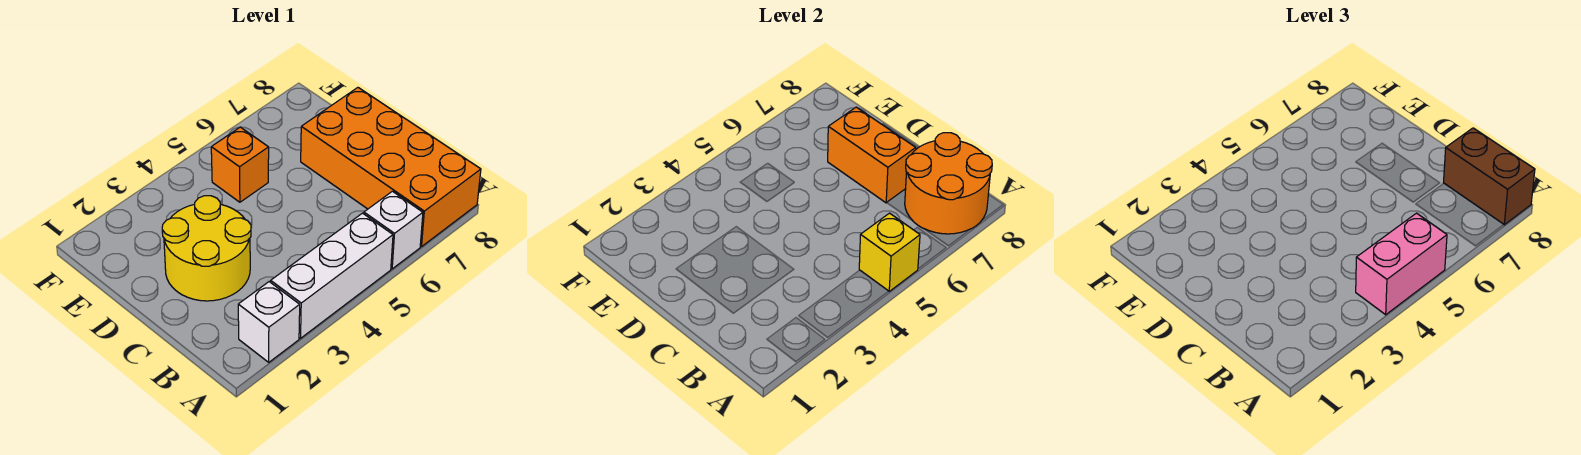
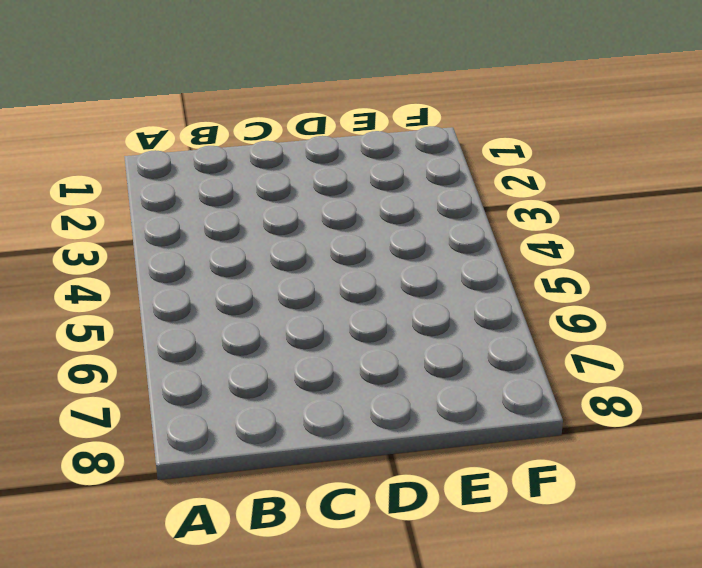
none -> white 1x1 brick [238,282,300,362]
none -> white 1x3 brick [271,213,393,338]

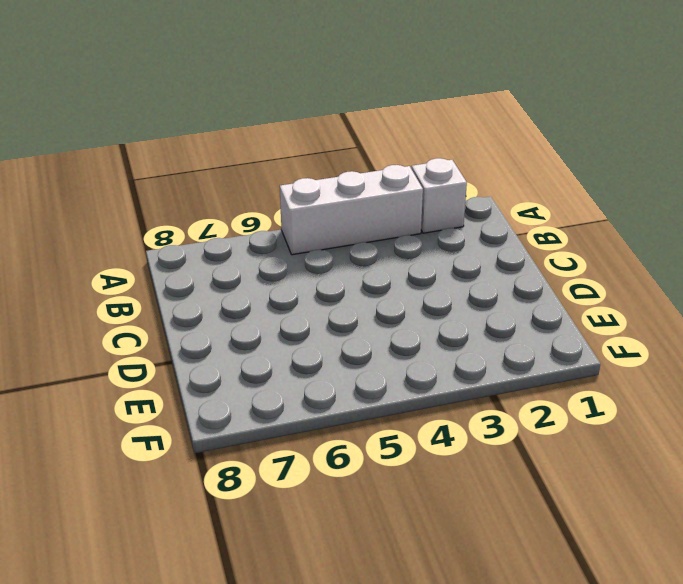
none -> white 1x1 brick [364,191,423,269]
none -> orange 2x4 brick [301,88,481,247]

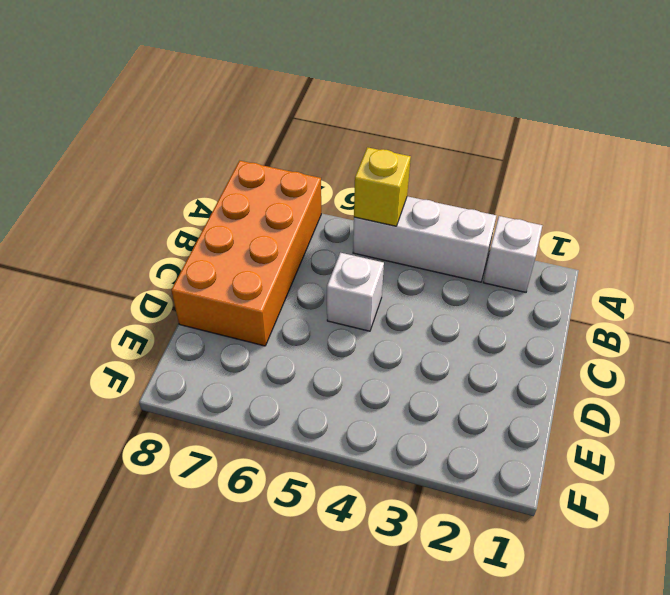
white 1x1 brick [327,253,384,331] -> white 1x1 brick moved to [364,191,423,269]
none -> yellow 2x2 round brick [162,196,251,301]
none -> orange 1x1 brick [211,127,269,202]

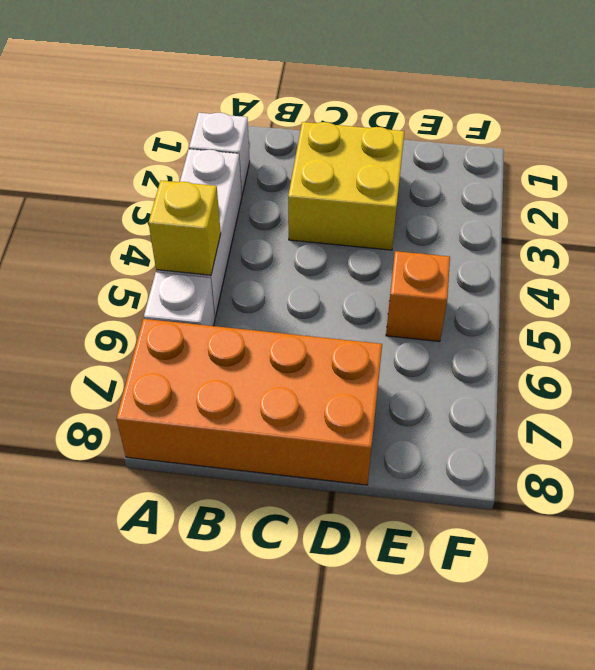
yellow 2x2 brick [288,122,405,250] -> yellow 2x2 round brick [162,196,251,301]
none -> orange 2x2 round brick [905,133,992,234]
none -> orange 1x2 brick [828,107,916,203]

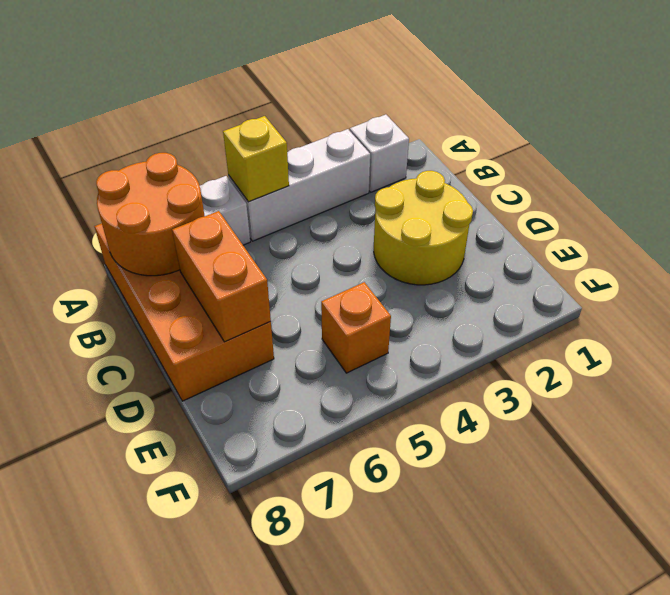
none -> pink 1x2 brick [1356,213,1447,315]
none -> brown 1x2 brick [1444,128,1535,225]

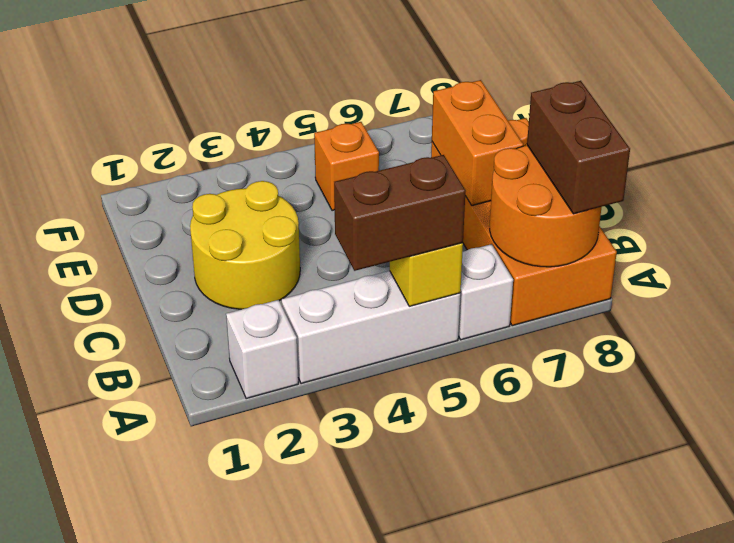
brown 1x2 brick [334,155,466,271] -> pink 1x2 brick [1356,213,1447,315]

